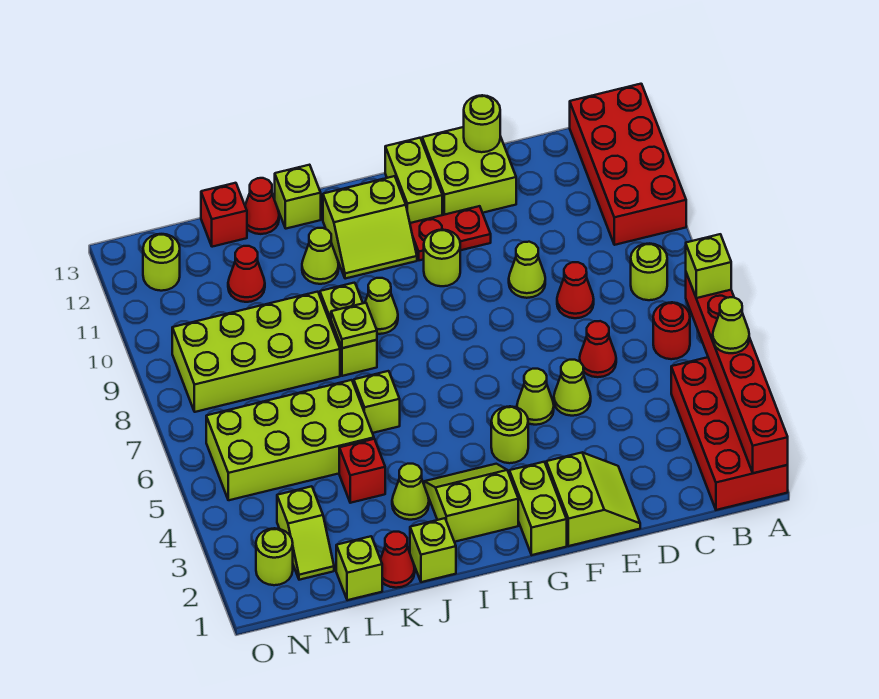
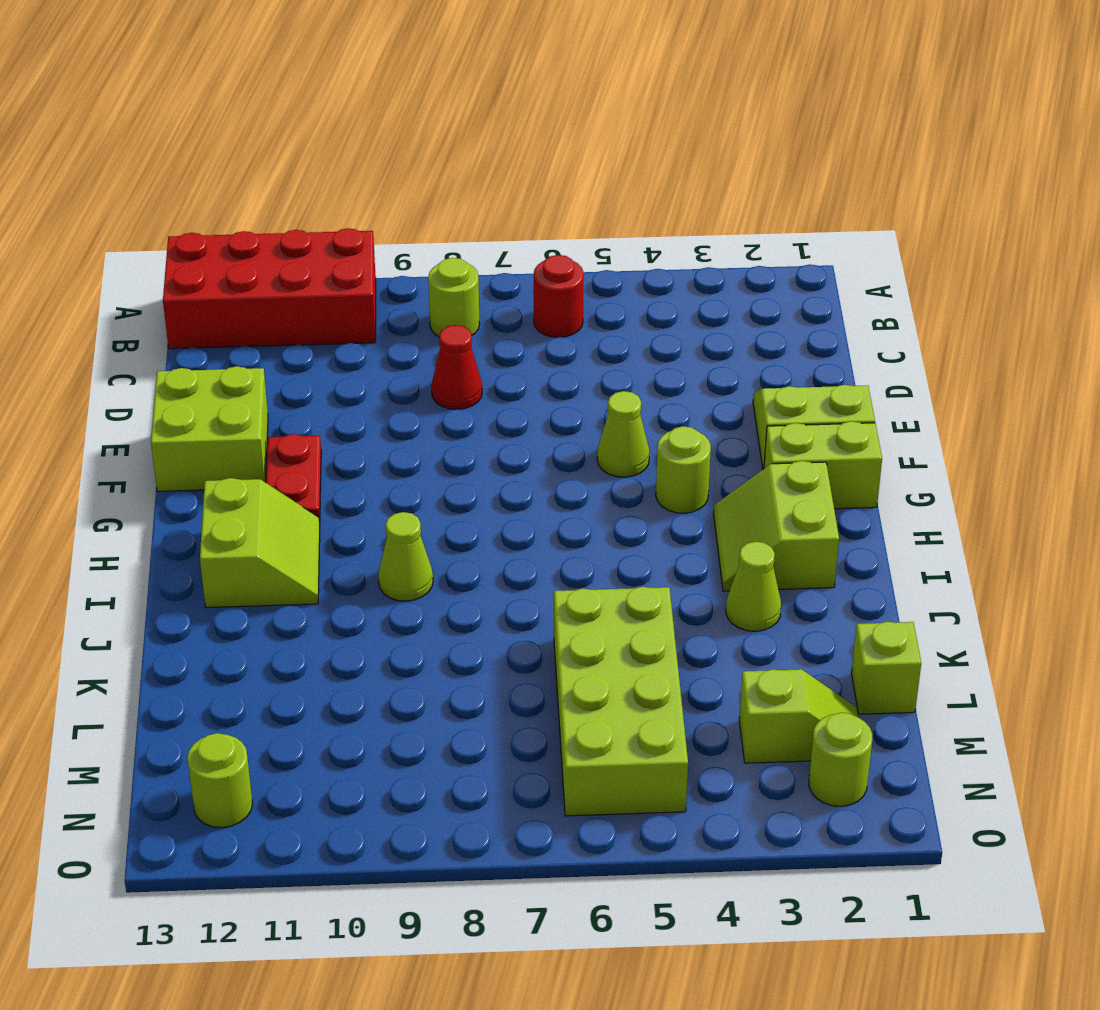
none -> red 2x4 brick [671,357,788,510]
none -> red 1x1 cone [580,321,616,377]
none -> lime 1x1 cone [554,360,591,416]
none -> lime 1x1 cone [509,242,545,298]

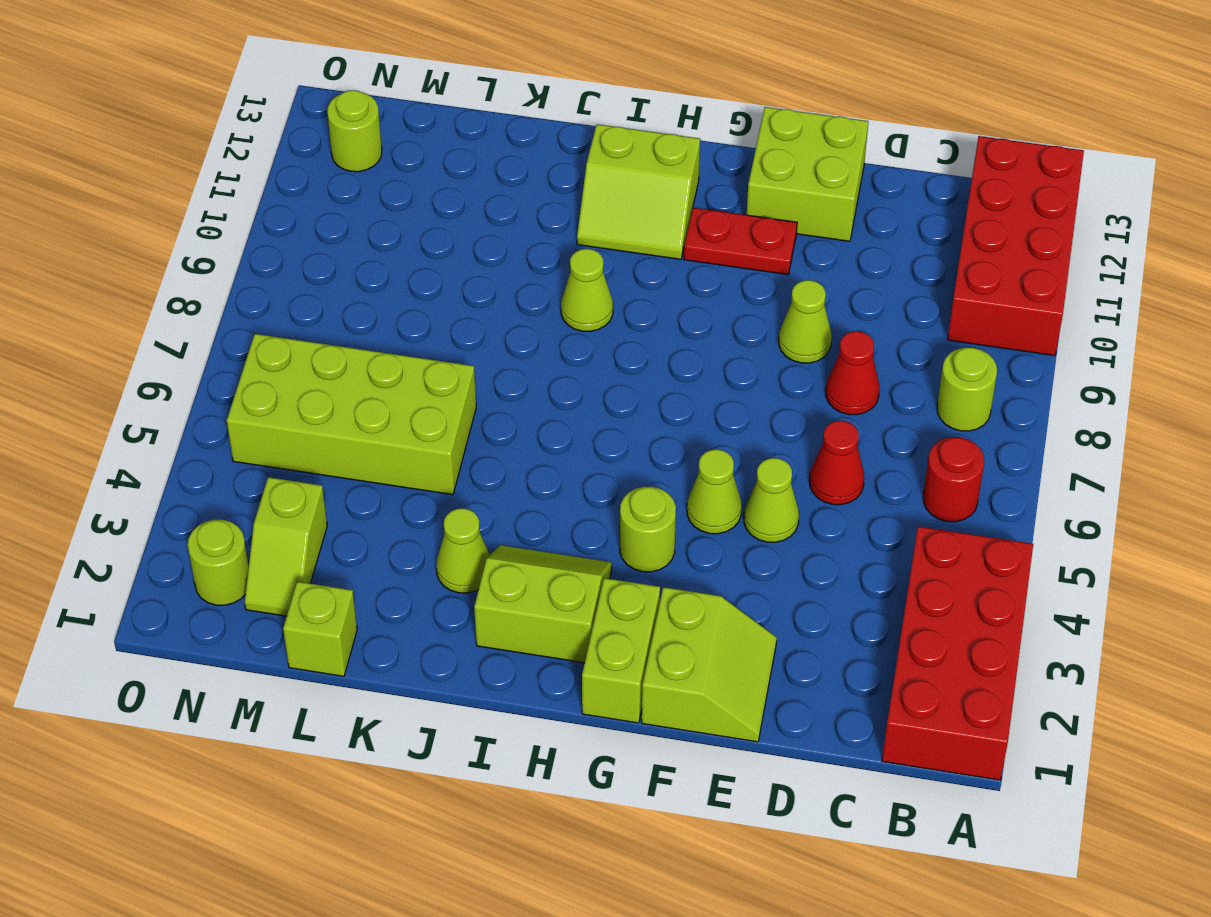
none -> lime 1x1 round brick [424,230,460,286]
none -> lime 1x2 brick [385,138,442,223]
none -> lime 1x1 brick [410,518,456,582]
none -> lime 1x1 brick [354,371,400,433]

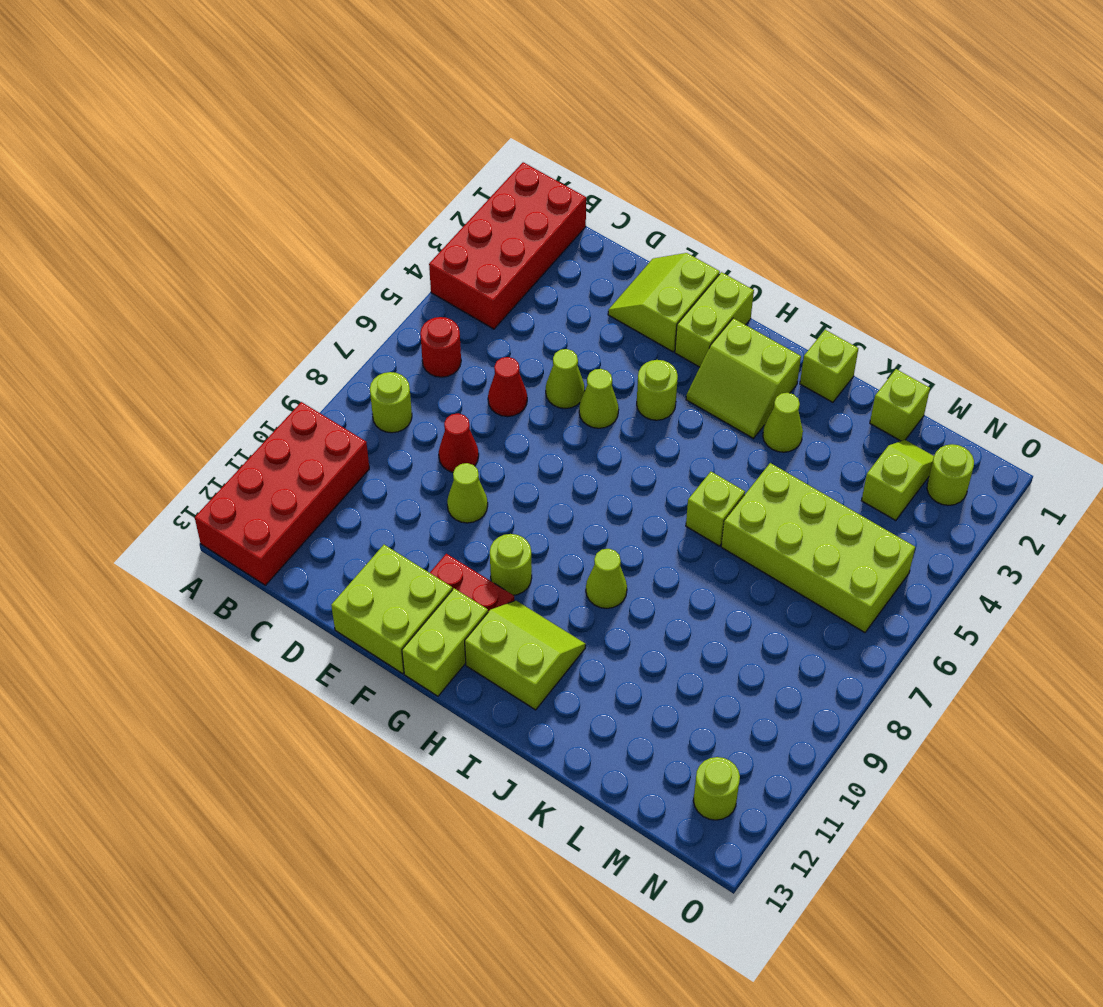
none -> lime 1x2 brick [320,283,377,376]
none -> lime 1x1 cone [302,228,339,284]
none -> lime 1x1 brick [275,165,321,229]
none -> red 1x1 cone [380,532,415,588]

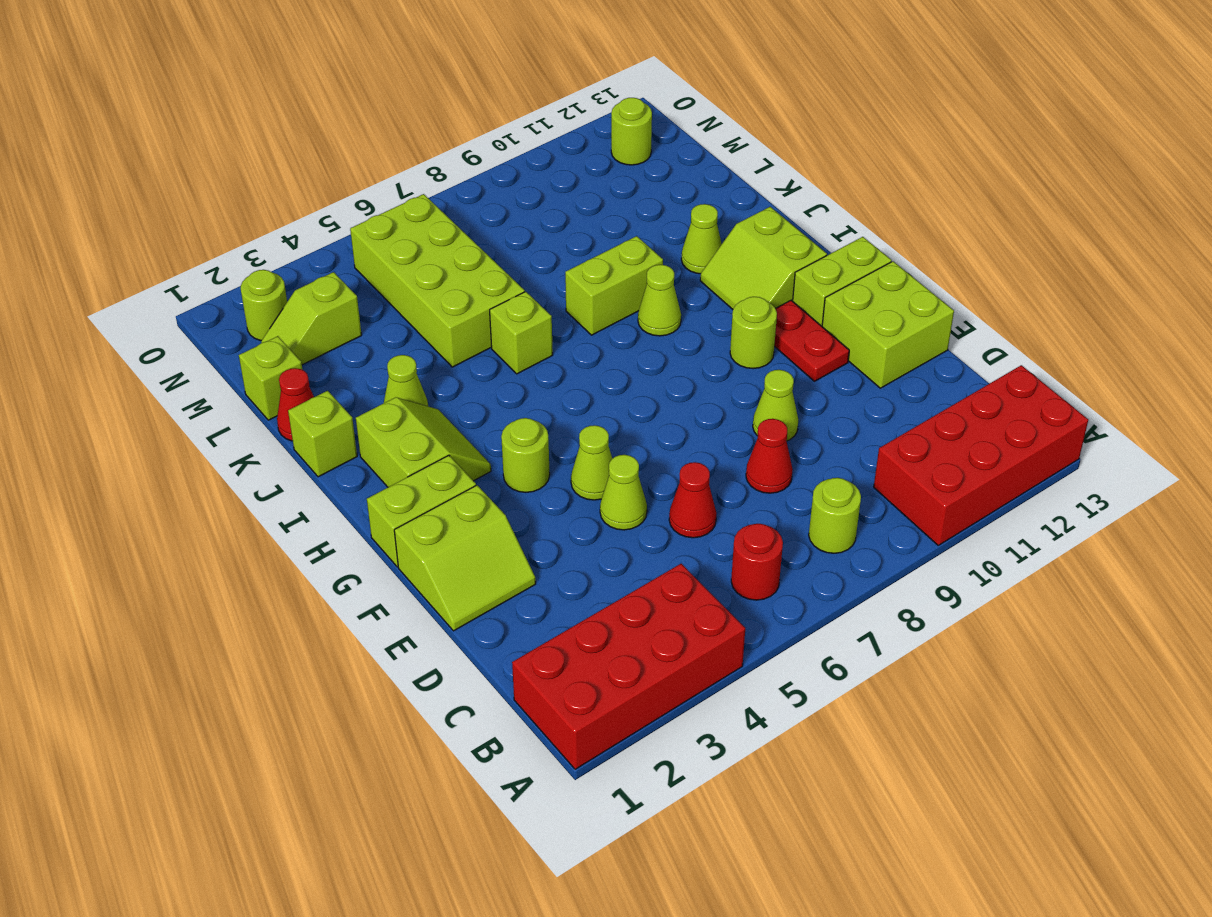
none -> lime 1x1 brick [275,165,321,229]
none -> red 1x1 brick [339,439,385,503]
none -> lime 2x4 brick [172,292,340,412]
none -> red 1x1 cone [245,178,279,234]

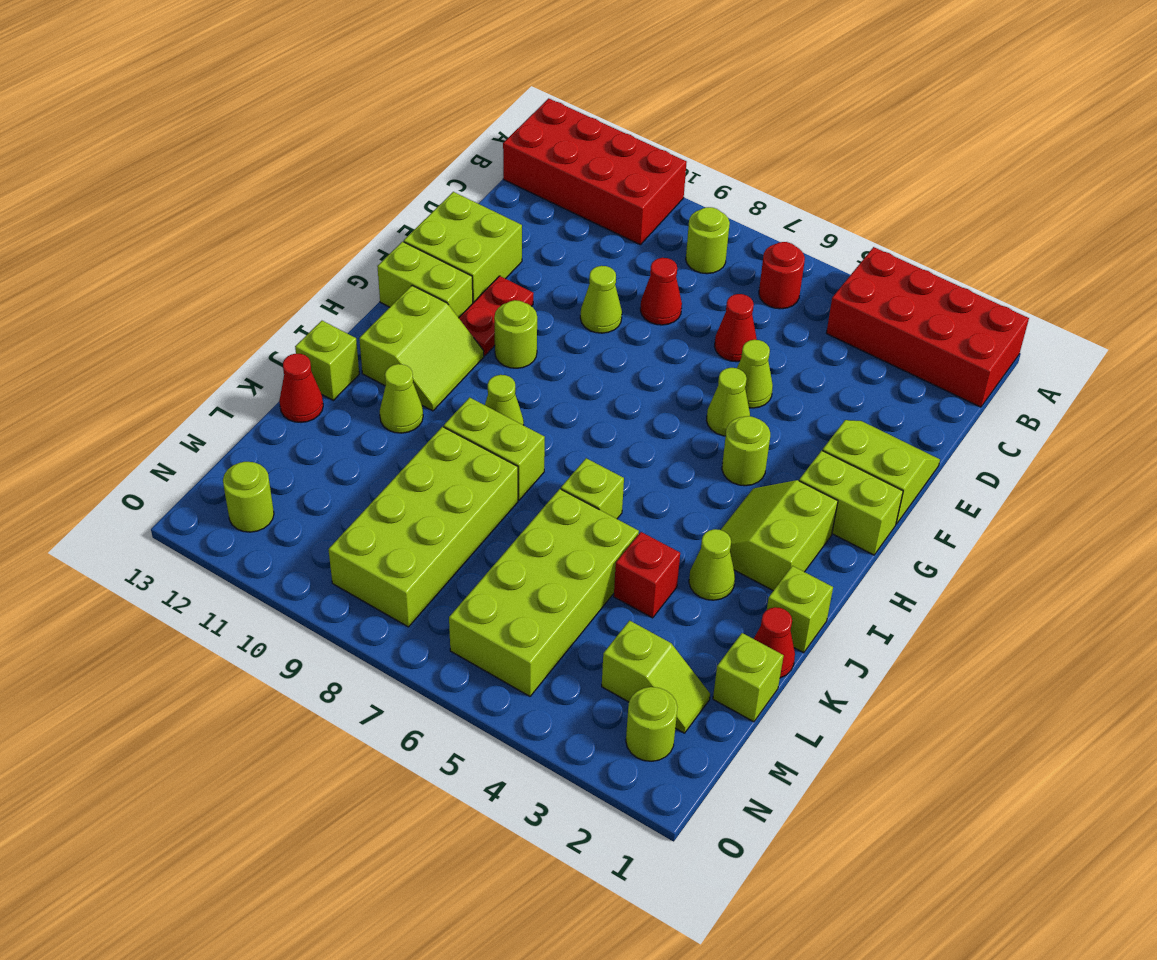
none -> red 1x1 cone [228,246,265,302]
none -> red 1x1 brick [201,183,247,247]
none -> red 1x6 brick [686,273,788,473]
none -> lime 1x1 round brick [464,95,500,152]

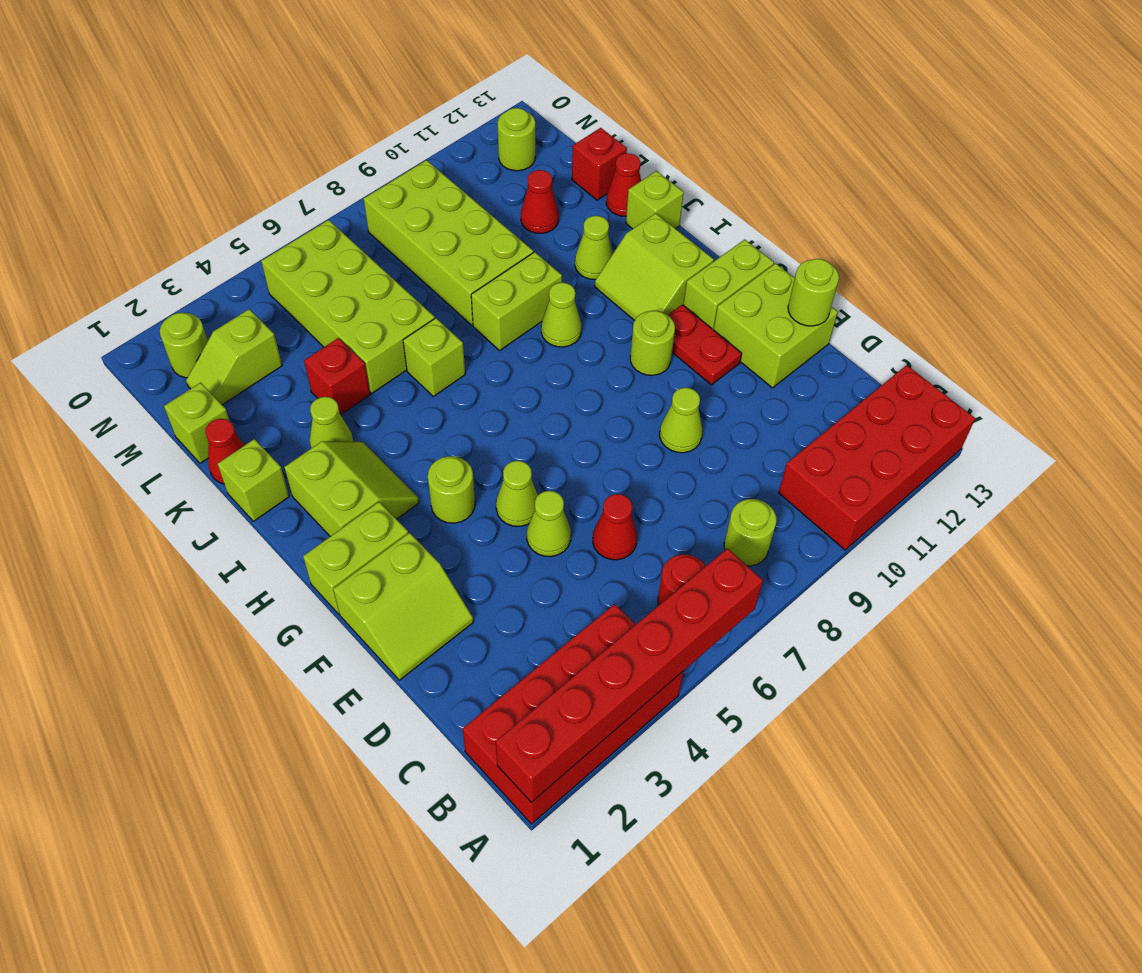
none -> red 1x1 cone [557,262,594,318]
none -> lime 1x1 plate [331,303,377,348]
none -> lime 1x1 cone [713,297,749,353]
none -> lime 1x1 brick [686,234,731,298]

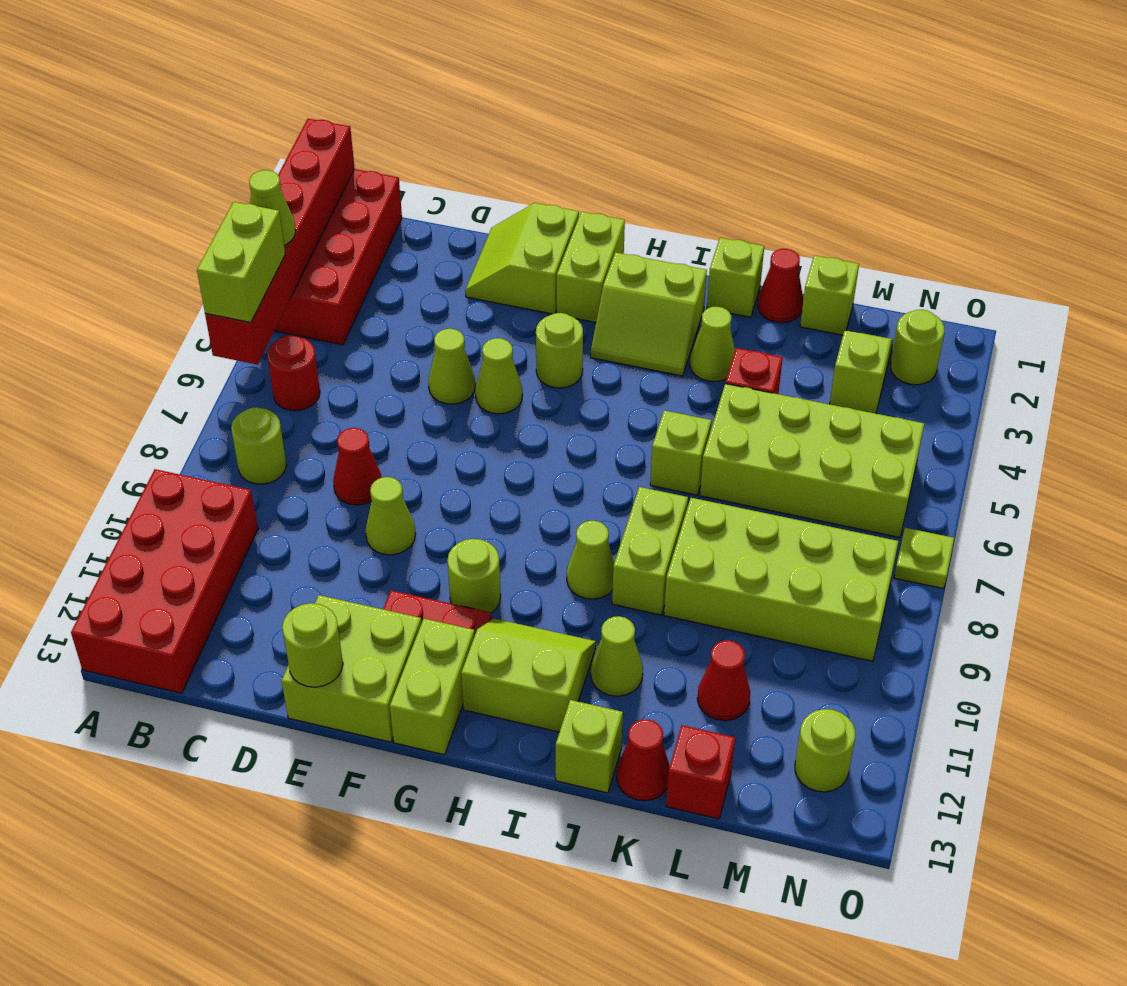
lime 1x2 brick [197,202,285,323] -> lime 1x1 brick [686,234,731,298]
lime 1x1 plate [894,528,954,589] -> lime 1x1 plate moved to [331,303,377,348]
none -> red 1x1 cone [580,321,616,377]

